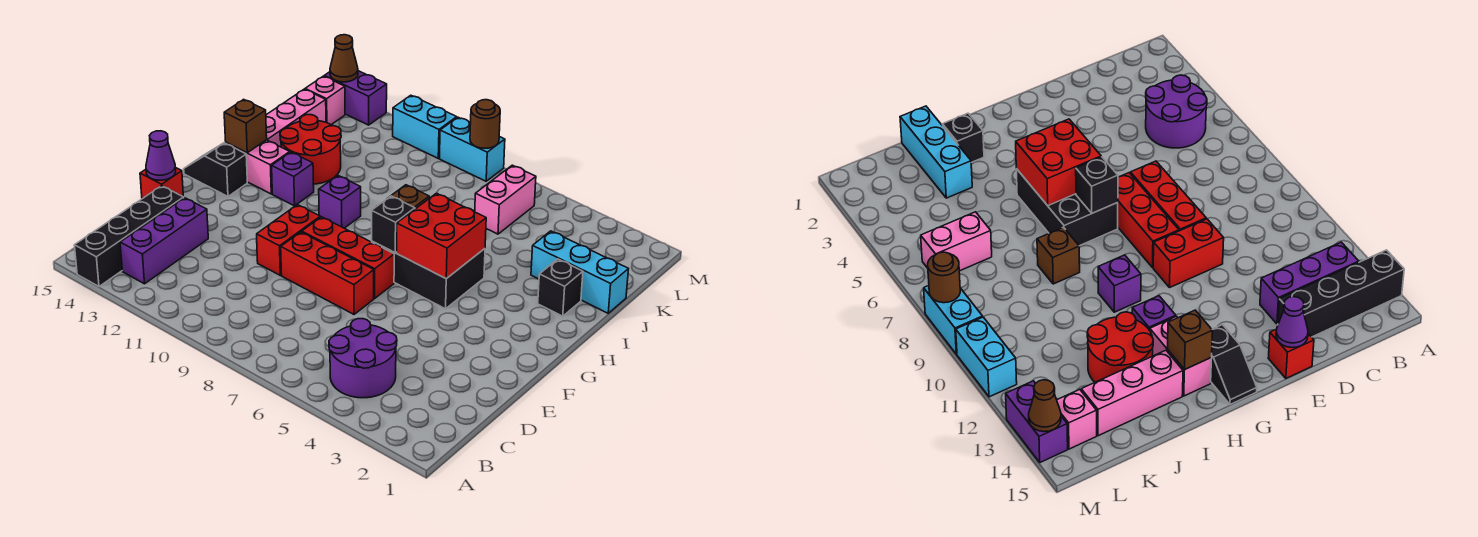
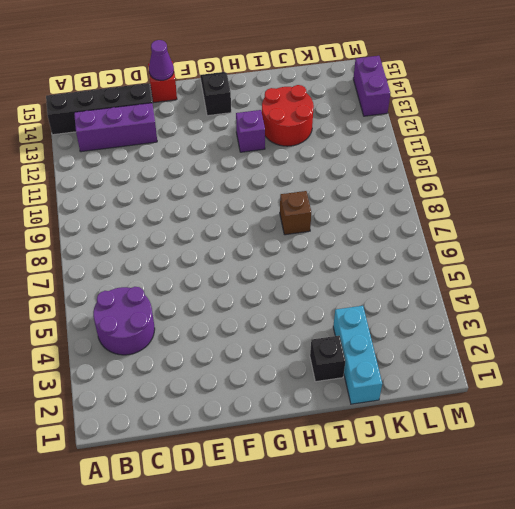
none -> red 1x3 brick [281,232,374,314]
none -> red 1x2 brick [257,205,320,275]
none -> red 1x3 brick [302,217,394,298]

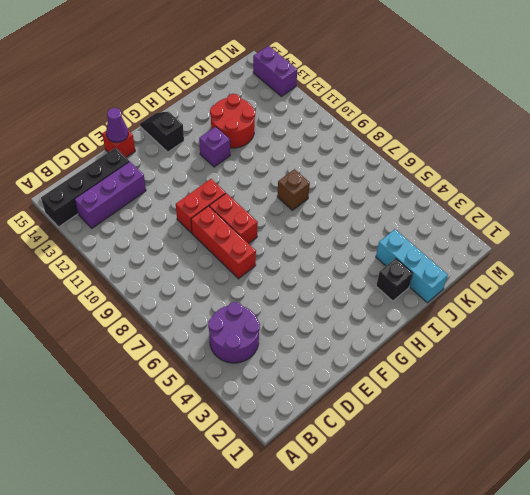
red 1x2 brick [209,193,258,244] -> red 1x3 brick [302,217,394,298]
none -> black 2x3 brick [372,241,485,309]
none -> purple 1x1 brick [319,176,361,228]
none -> pink 1x2 brick [226,140,290,194]

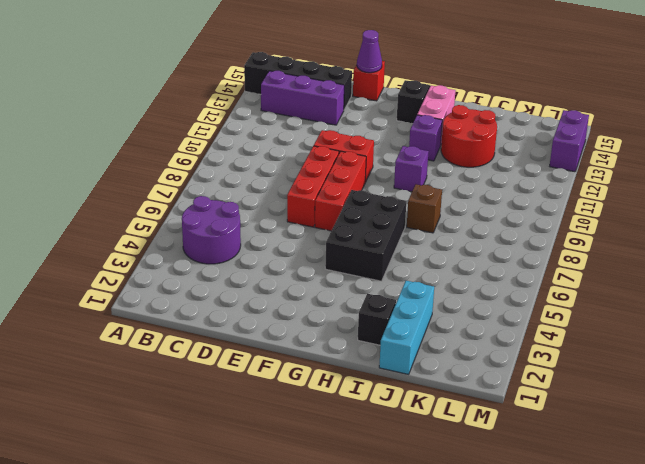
none -> pink 1x3 brick [266,89,326,147]
none -> pink 1x2 brick [475,165,536,234]
none -> pink 1x1 brick [305,76,345,125]

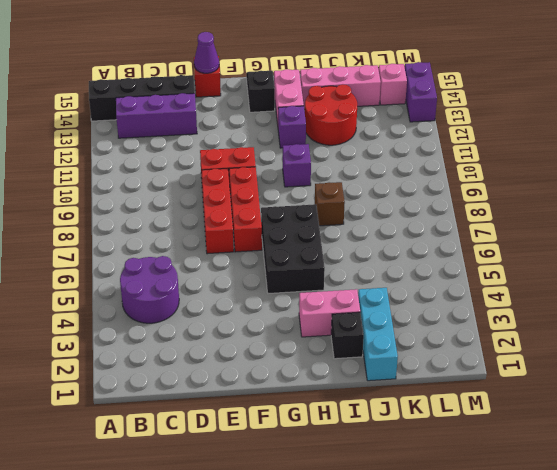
pink 1x2 brick [299,289,360,337] -> pink 1x2 brick moved to [475,165,536,234]
none -> cyan 1x2 brick [440,117,505,181]
none -> cyan 1x2 brick [393,95,457,158]
none -> red 2x2 brick [397,193,486,279]

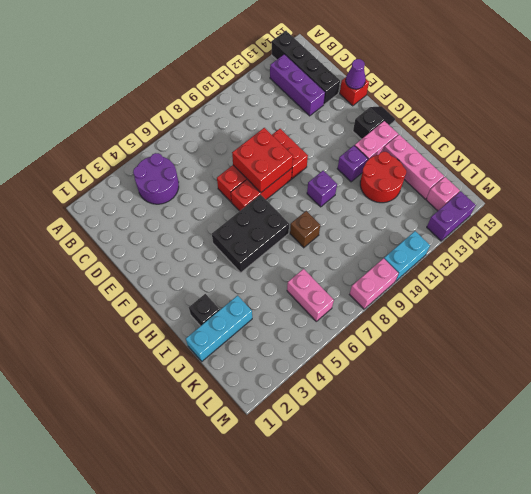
red 2x2 brick [232,128,293,193] -> red 2x2 brick moved to [397,193,486,279]
pink 1x2 brick [350,258,398,309] -> cyan 1x2 brick [440,117,505,181]
none -> black 1x1 brick [372,196,415,253]
none -> brown 1x1 brick [224,99,267,153]
none -> brown 1x1 round brick [470,100,500,148]

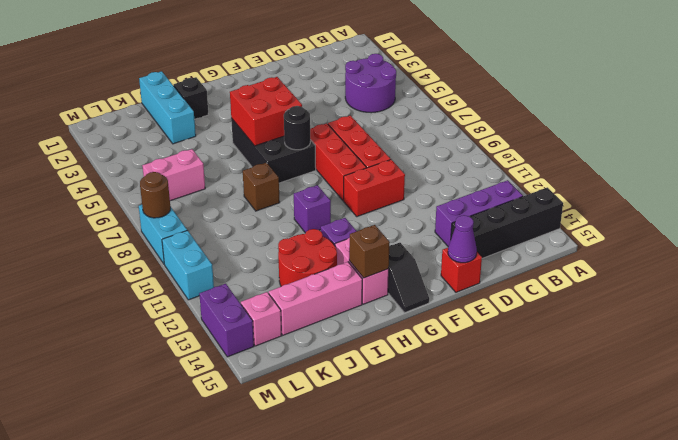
black 1x1 round brick [284,106,310,150] -> black 1x1 brick [372,196,415,253]
none -> brown 1x1 cone [330,35,358,82]

